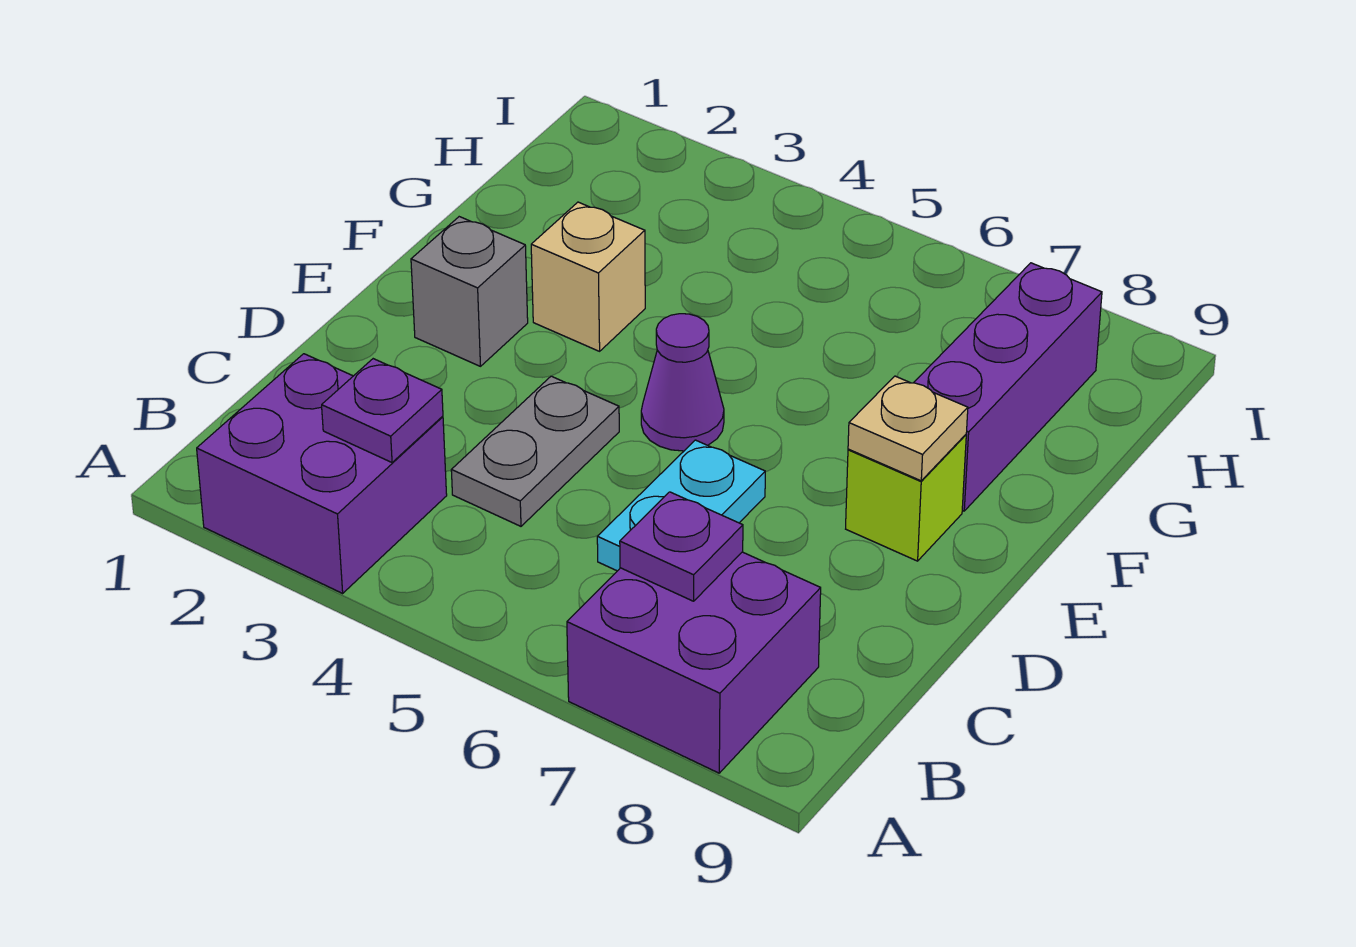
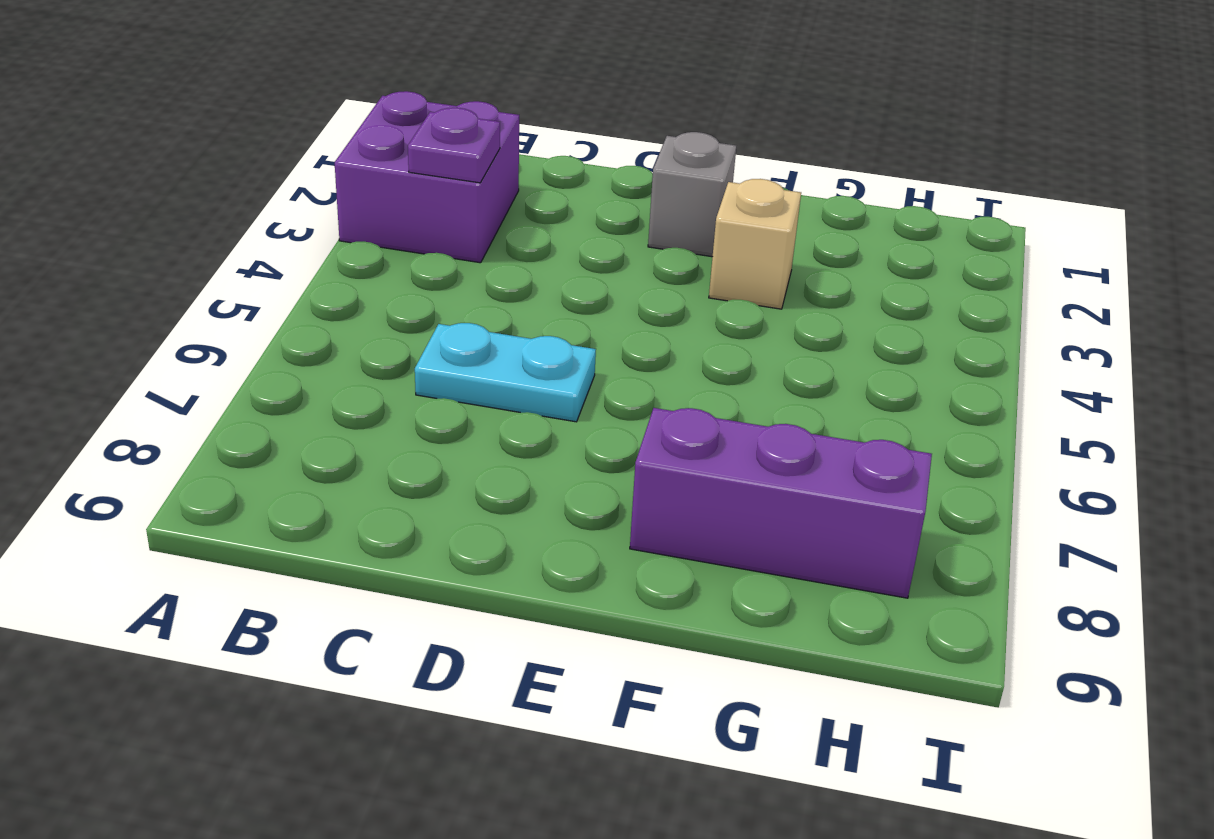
none -> purple 2x2 brick [567,552,821,773]
none -> grey 1x2 plate [451,376,619,526]
none -> purple 1x1 cone [641,314,724,451]

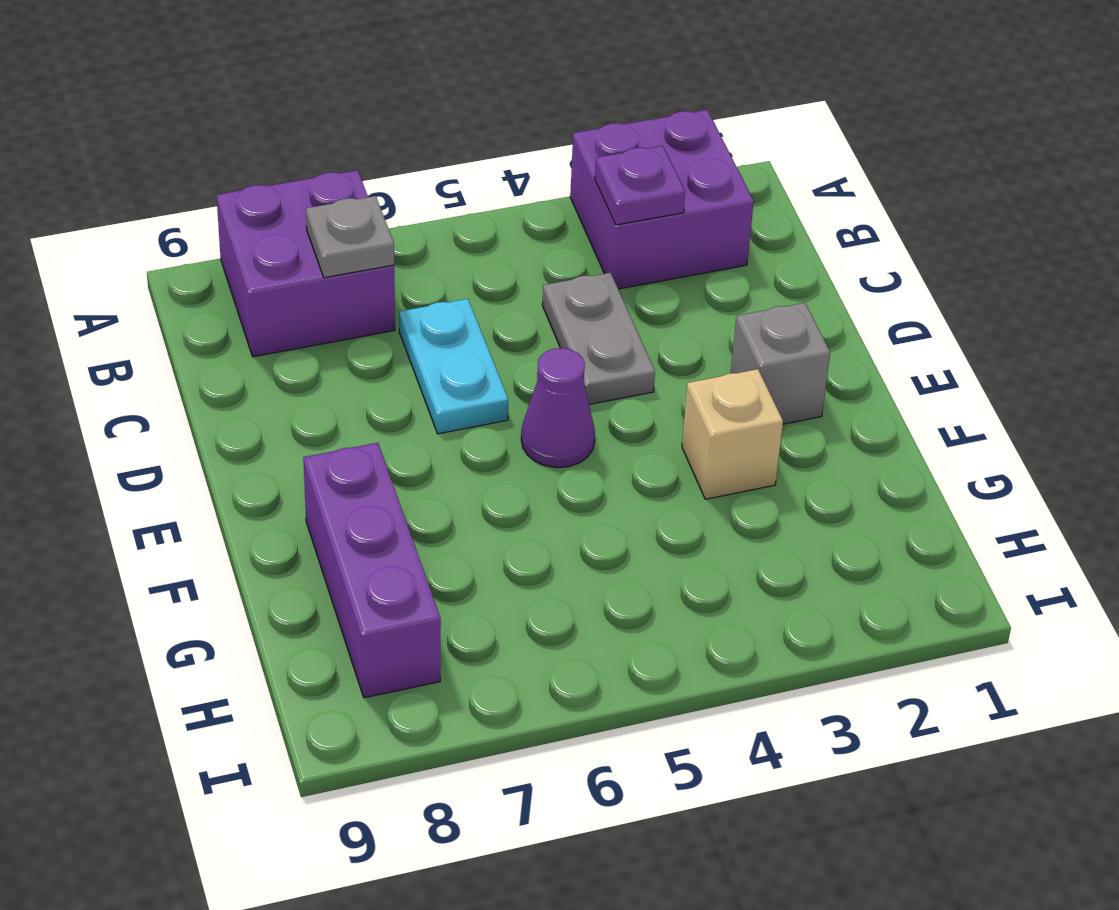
grey 1x1 plate [306,196,394,278] -> purple 1x1 plate [620,492,743,601]
none -> lime 1x1 brick [846,435,966,561]
none -> tan 1x1 plate [848,376,968,481]

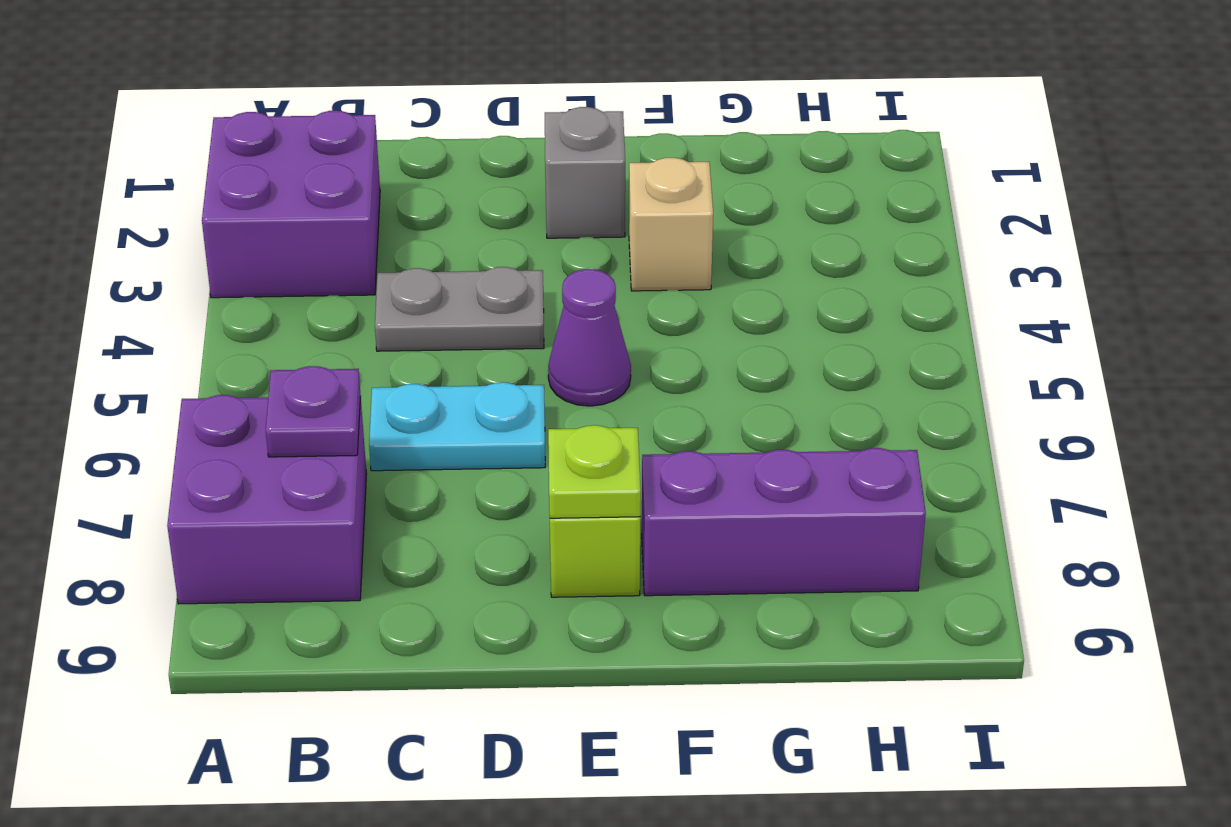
lime 1x1 plate [548,425,641,518] -> tan 1x1 plate [848,376,968,481]
none -> purple 1x1 plate [322,359,443,462]

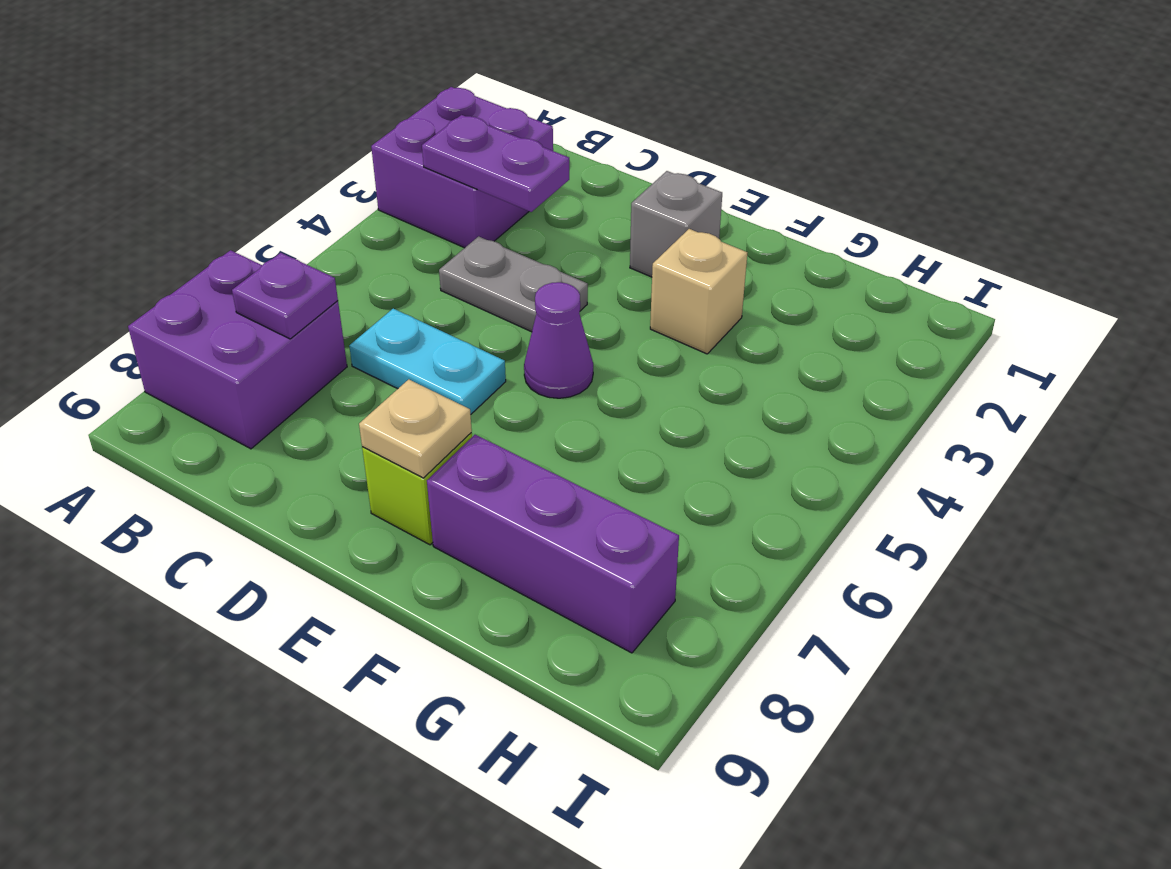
purple 1x2 plate [422,115,569,212] -> purple 1x1 plate [322,359,443,462]

